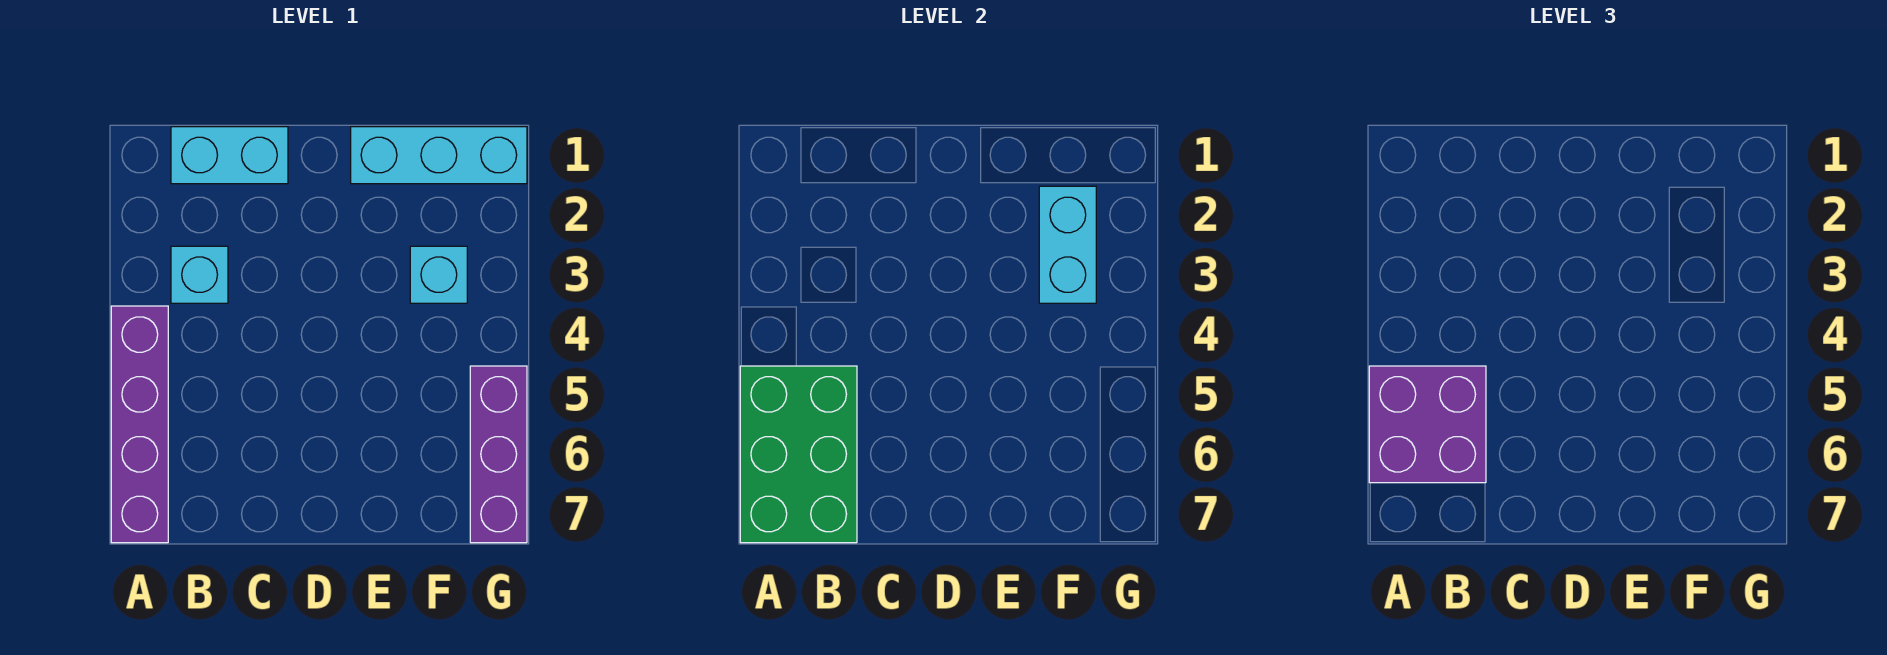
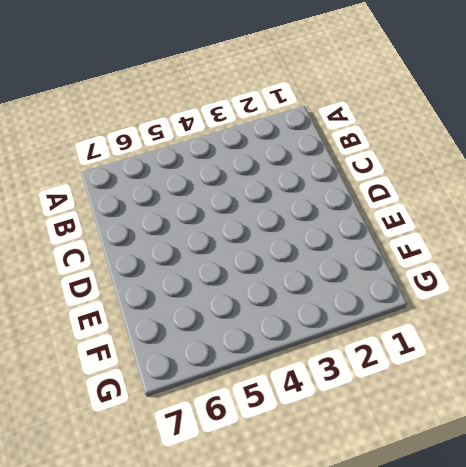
none -> purple 1x4 brick [111,306,168,543]
none -> cyan 1x2 brick [171,127,288,184]

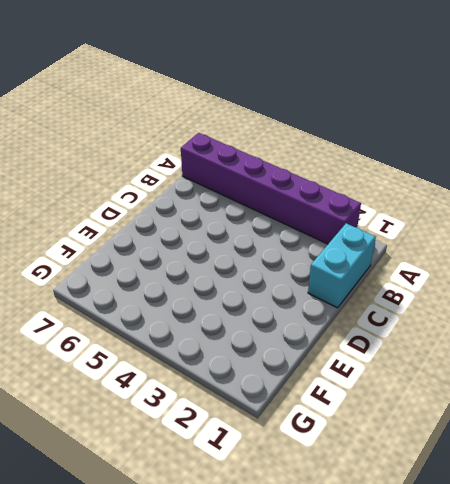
purple 1x6 brick [181,133,361,244] -> purple 1x4 brick [111,306,168,543]
none -> cyan 1x1 brick [171,246,228,303]
none -> cyan 1x3 brick [351,127,527,184]

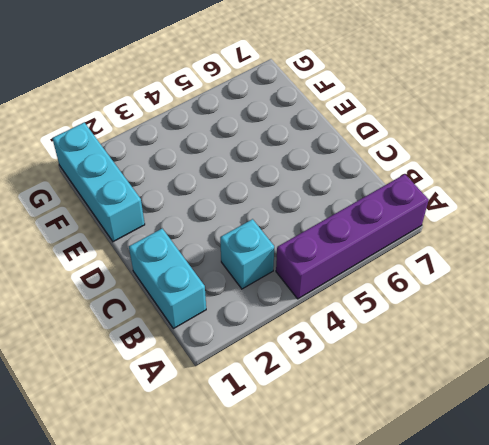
none -> cyan 1x1 brick [410,246,467,303]
none -> purple 1x3 brick [470,366,527,543]

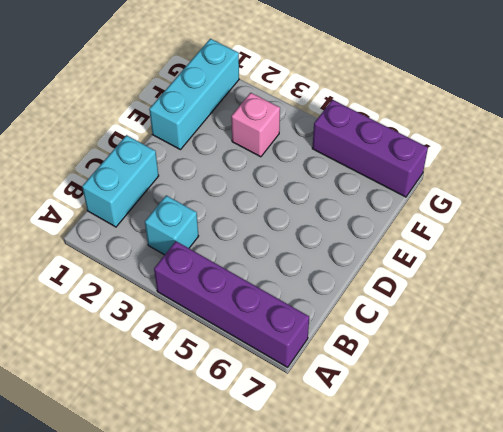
pink 1x1 brick [231,93,280,157] -> cyan 1x1 brick [410,246,467,303]
none -> green 2x3 brick [740,366,857,543]
none -> cyan 1x2 brick [1039,186,1096,303]

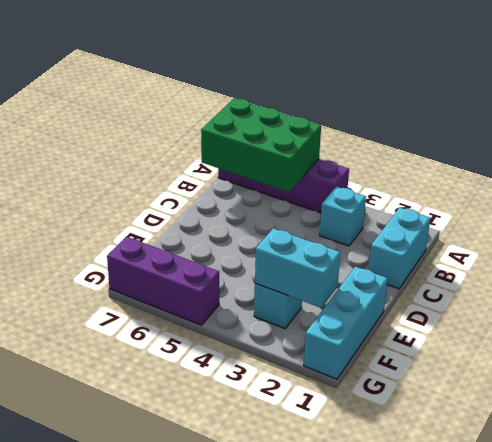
none -> purple 2x2 brick [1369,366,1486,483]

